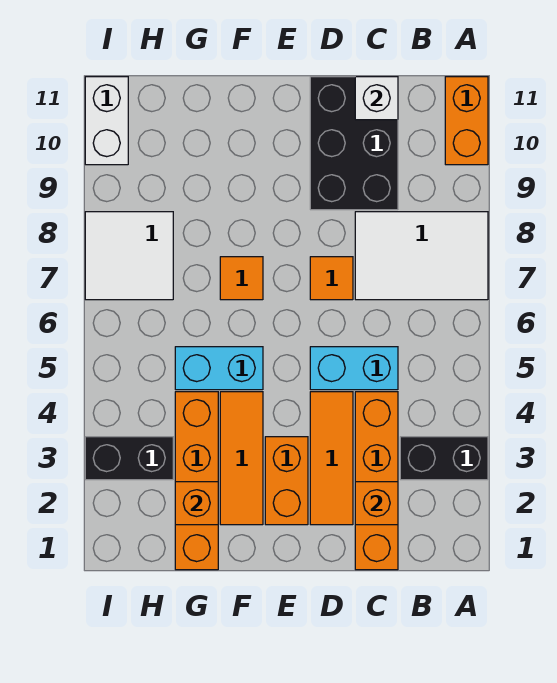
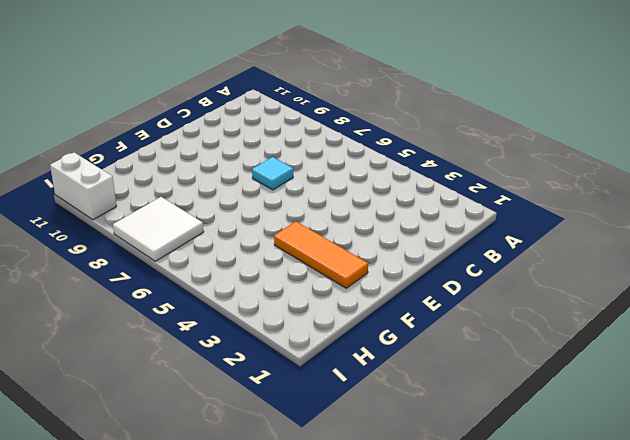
cyan 1x1 tile [252,157,293,190] -> orange 1x1 tile [310,257,353,300]
none -> black 1x2 brick [400,437,488,480]
none -> white 2x3 tile [355,212,488,300]
none -> orange 1x2 brick [445,77,488,165]

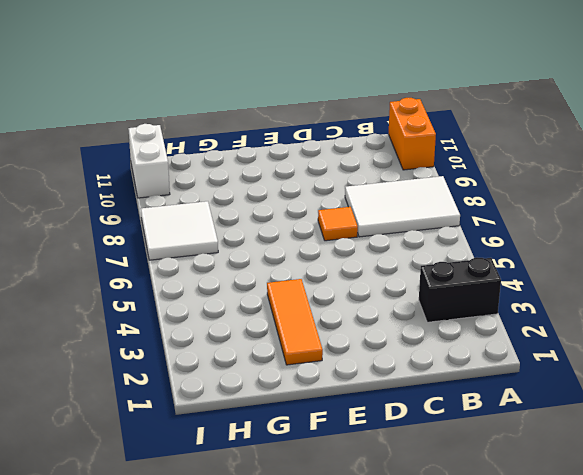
none -> orange 1x4 brick [355,392,398,570]
none -> cyan 1x2 brick [310,347,398,390]
none -> black 2x3 brick [310,77,398,210]

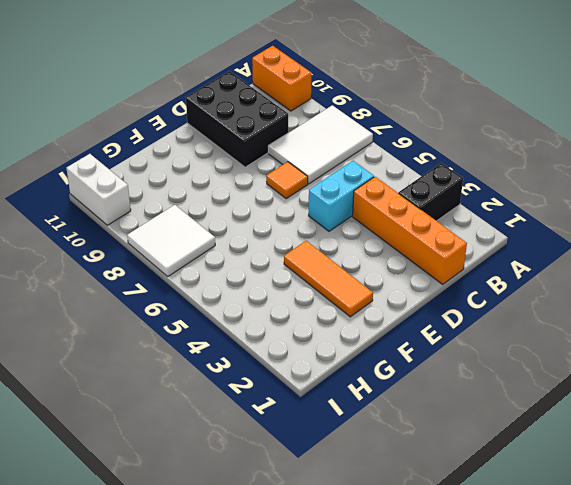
none -> orange 1x3 tile [310,392,353,525]
none -> orange 1x2 brick [265,437,308,525]
none -> cyan 1x2 brick [175,347,263,390]

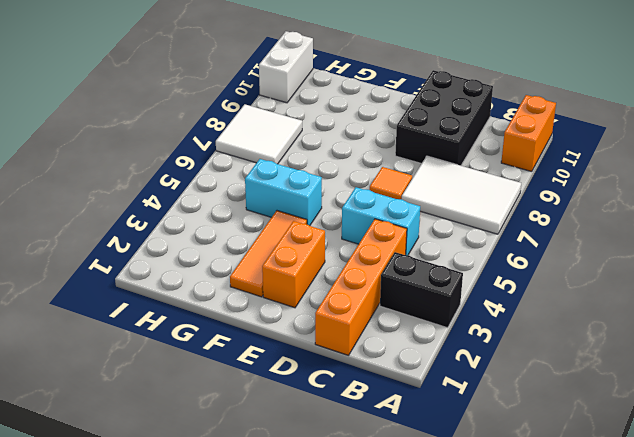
none -> orange 1x3 tile [310,392,353,525]
none -> orange 1x1 tile [220,257,263,300]
none -> orange 1x4 brick [175,392,218,570]

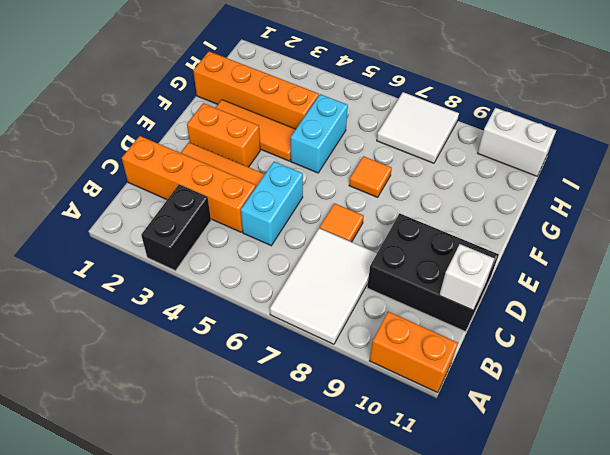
none -> black 1x2 brick [85,437,173,480]
none -> orange 1x1 brick [355,482,398,525]
none -> orange 1x1 brick [175,482,218,525]

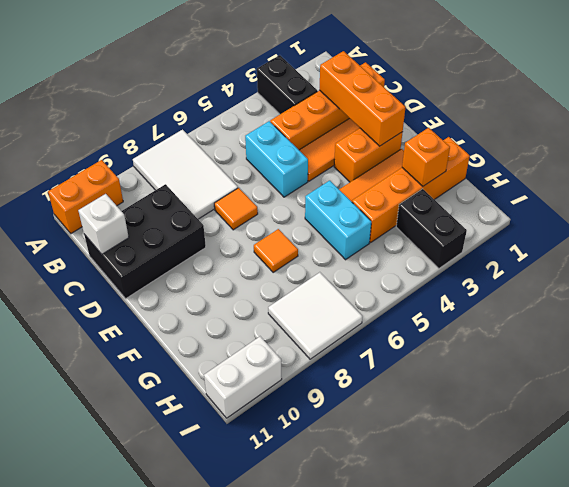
orange 1x3 brick [319,51,405,146] -> orange 1x1 brick [355,482,398,525]

